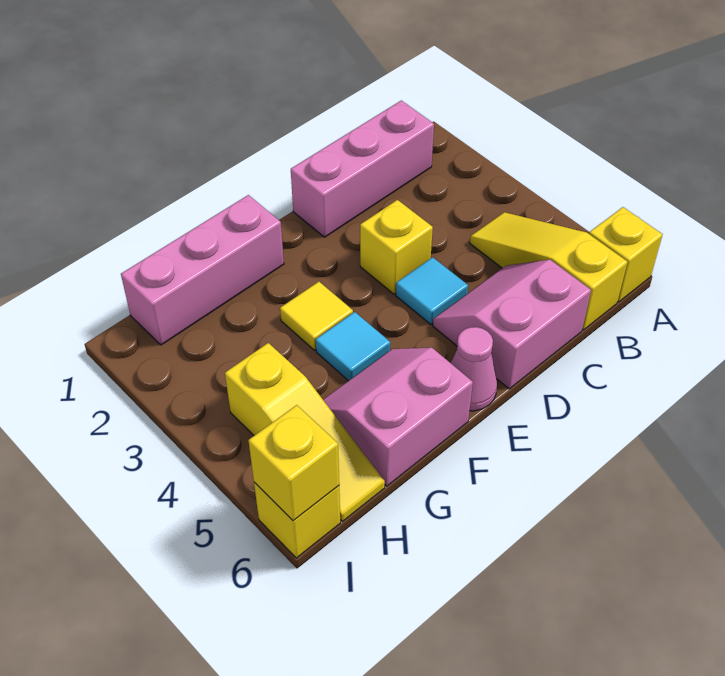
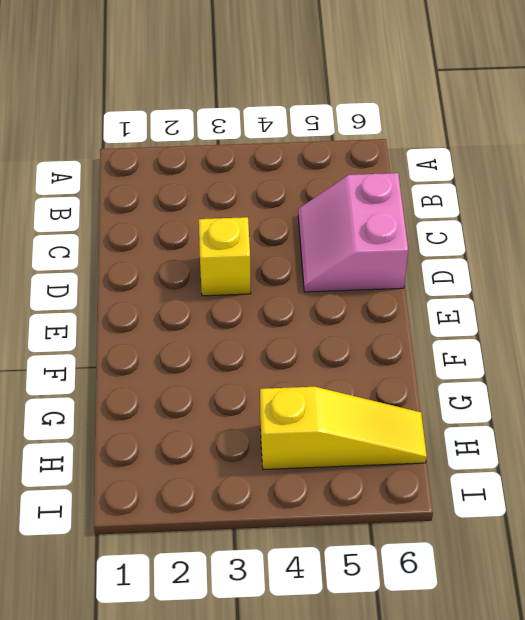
none -> yellow 1x1 brick [589,207,663,302]
none -> pink 1x3 brick [291,101,434,237]
none -> yellow 1x3 slope [470,212,627,330]

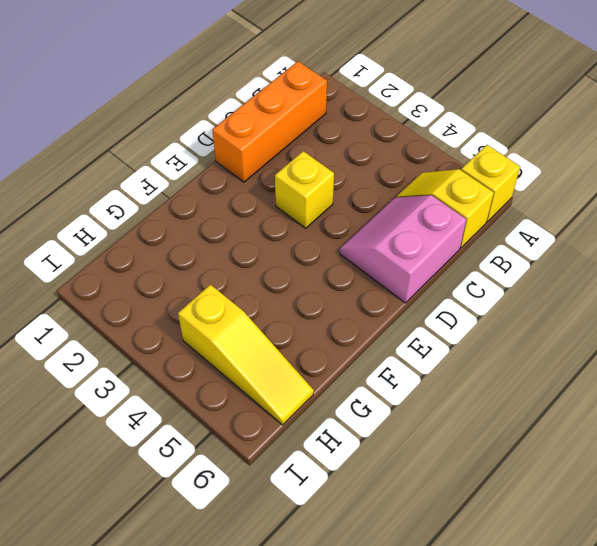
orange 1x3 brick [212,61,327,182] -> pink 1x3 brick [291,101,434,237]
yellow 1x2 slope [396,169,494,248] -> yellow 1x3 slope [470,212,627,330]
none -> cyan 1x1 tile [396,257,468,324]
none -> pink 1x1 cone [451,327,497,411]
none -> pink 1x3 brick [121,195,284,345]

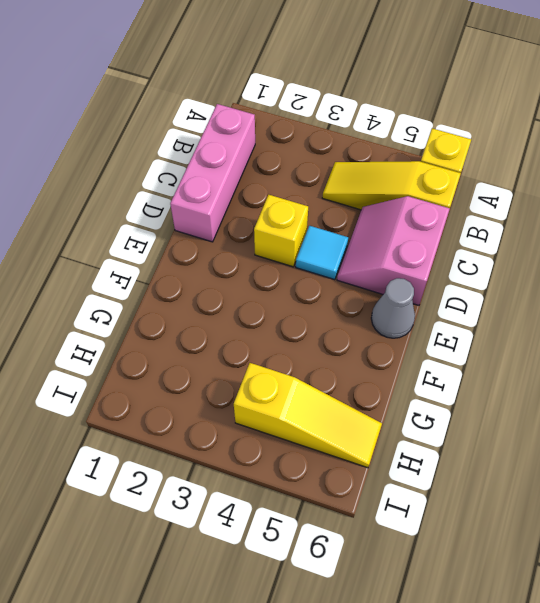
grey 1x1 cone [371,278,415,338] -> pink 1x1 cone [451,327,497,411]
none -> pink 1x3 brick [121,195,284,345]
none -> yellow 1x1 tile [280,282,353,350]
none -> cyan 1x1 tile [316,312,390,381]

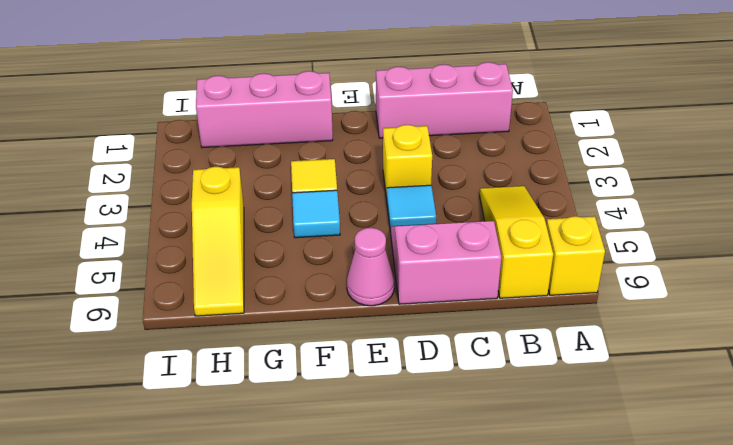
none -> pink 2x2 slope [323,348,473,486]
none -> yellow 1x1 brick [254,482,340,558]
none -> yellow 1x1 brick [248,405,339,521]

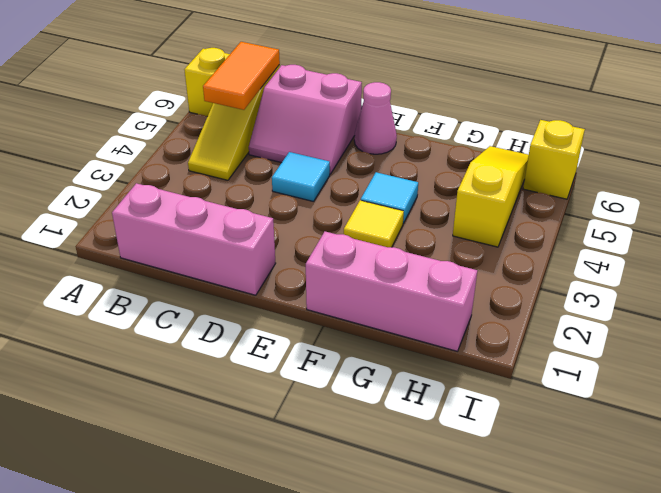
orange 1x2 tile [203,42,280,110] -> none
none -> yellow 1x1 brick [360,200,433,294]
none -> pink 2x2 slope [323,348,473,486]
none -> yellow 1x1 brick [248,405,339,521]

